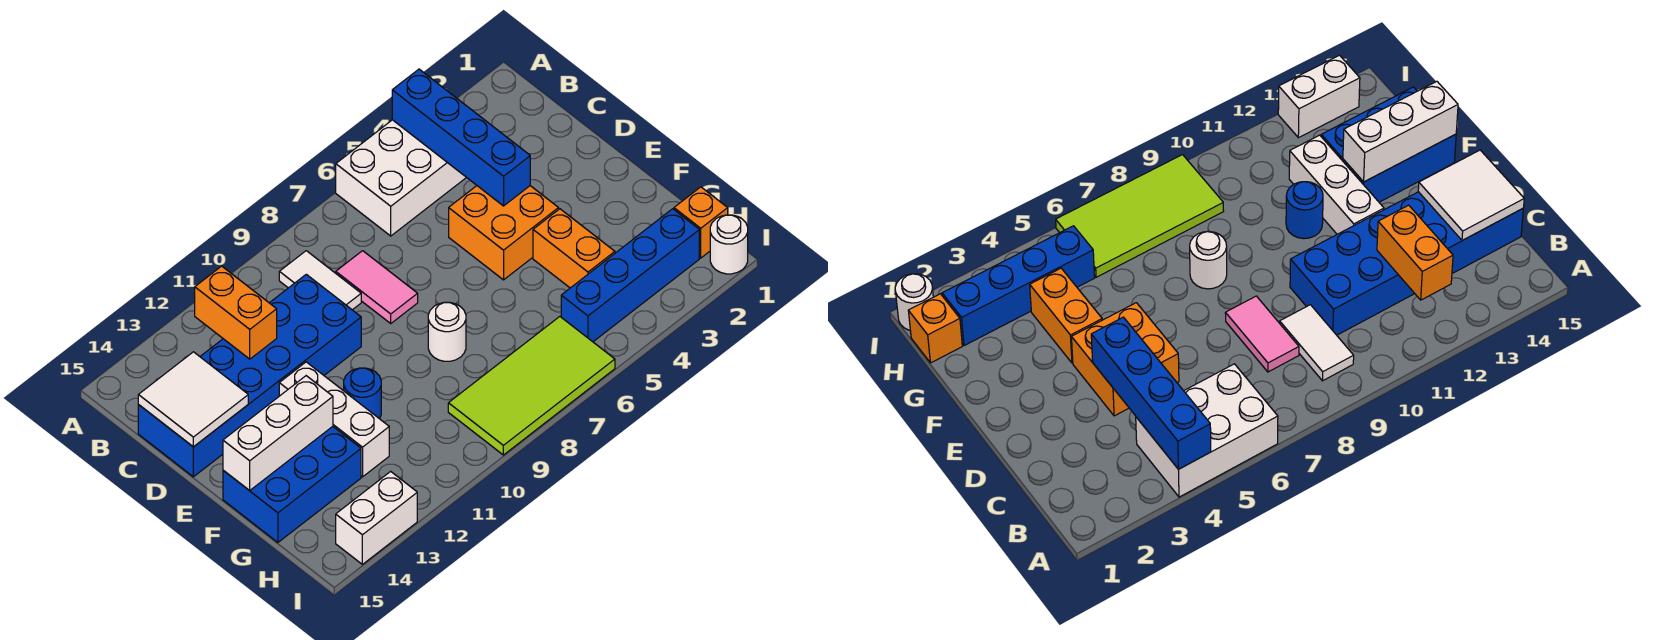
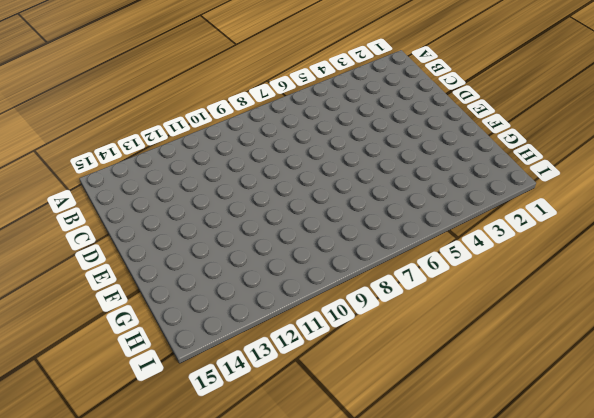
none -> white 2x3 brick [336,120,467,236]
none -> white 1x2 tile [279,251,361,310]
none -> pink 1x2 tile [336,251,418,323]

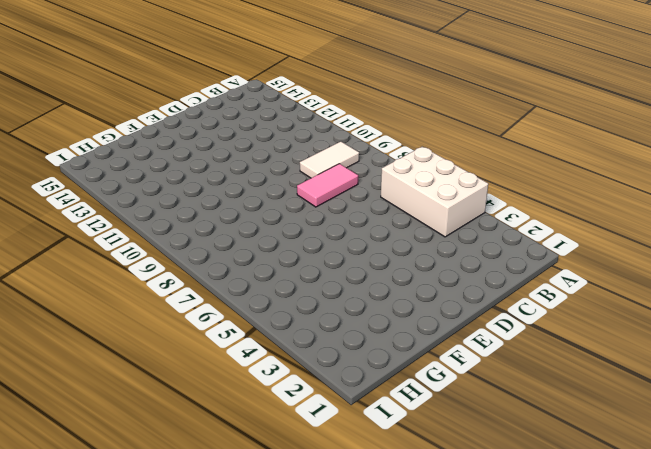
none -> blue 2x6 brick [138,274,361,477]
none -> orange 2x2 brick [449,186,559,280]
none -> white 1x3 brick [279,362,389,477]

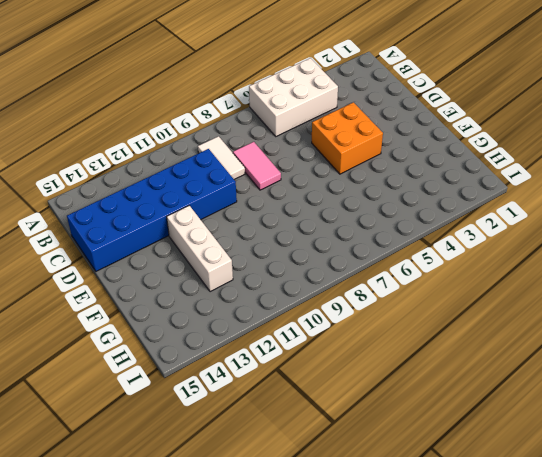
none -> orange 1x2 brick [533,209,615,288]
none -> white 1x1 round brick [428,302,466,361]
none -> blue 1x1 round brick [344,368,381,419]

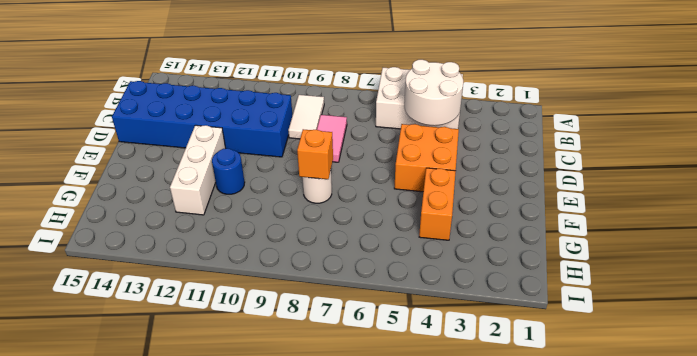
white 2x2 round brick [404,60,463,126] -> blue 1x4 brick [392,69,530,206]
orange 1x1 brick [297,129,333,179] -> orange 1x1 brick moved to [674,187,728,258]
none -> blue 2x3 brick [223,427,361,542]
none -> blue 1x4 brick [561,209,699,342]
none -> lime 2x4 tile [448,317,615,455]

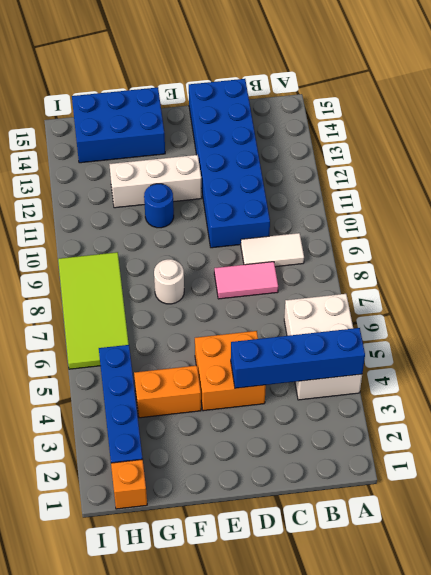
blue 2x3 brick [72,87,165,163] -> blue 2x3 brick turned to [223,427,361,542]
none -> white 1x1 round brick [710,215,748,274]
none -> white 1x2 brick [336,471,417,564]
none -> orange 1x2 brick [195,266,277,359]

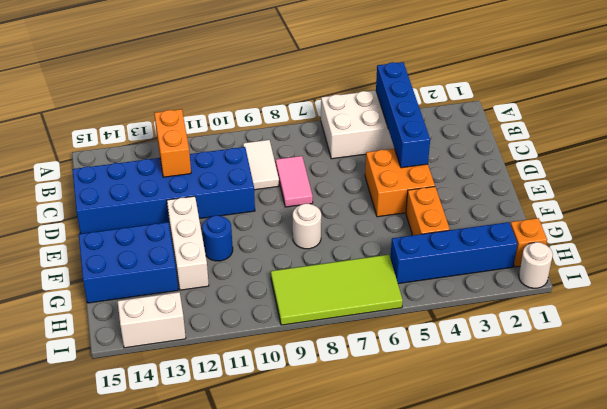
none -> white 2x2 tile [138,352,248,447]
none -> white 1x3 brick [223,376,333,491]

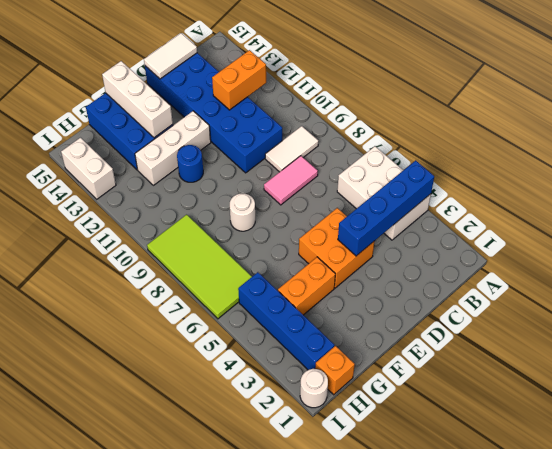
white 1x2 tile [144,33,197,79] -> white 2x2 tile [138,352,248,447]

